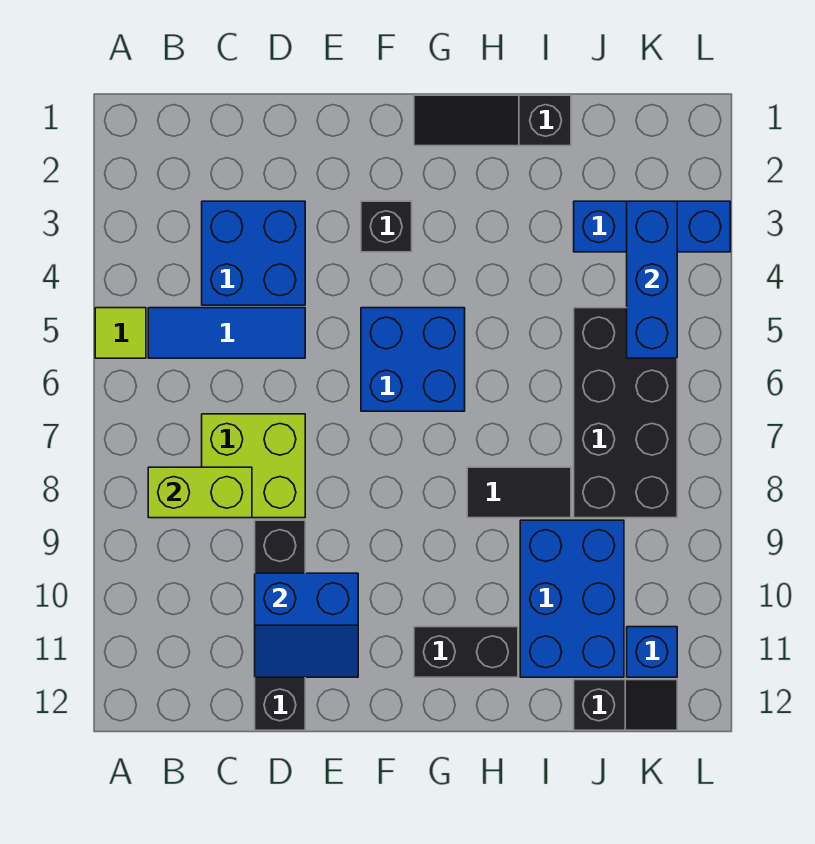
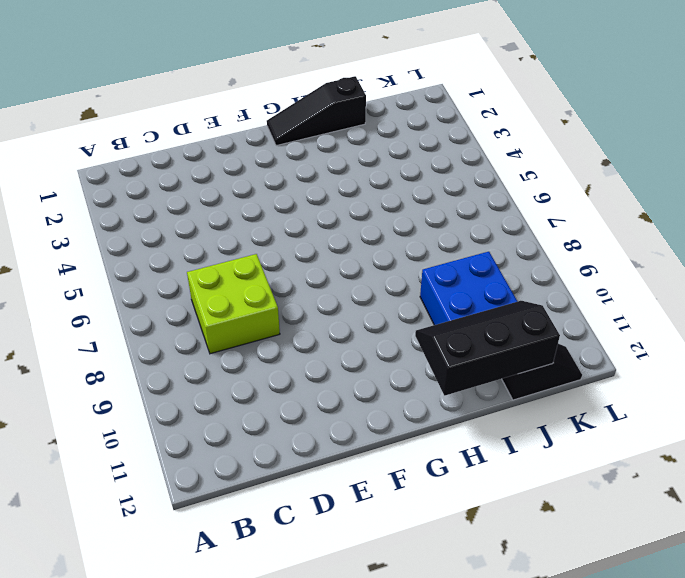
black 2x3 slope [415,301,560,396] -> none
none -> lime 1x1 tile [95,308,146,358]
none -> blue 1x3 tile [148,308,305,358]
none -> blue 2x2 brick [202,201,305,305]

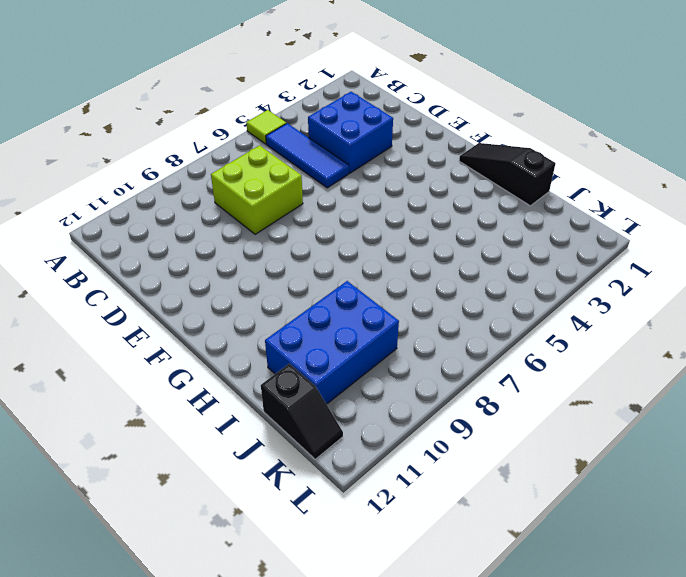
none -> black 1x4 brick [255,520,305,730]
none -> black 1x1 brick [361,201,412,252]
none -> blue 2x2 brick [361,308,465,411]

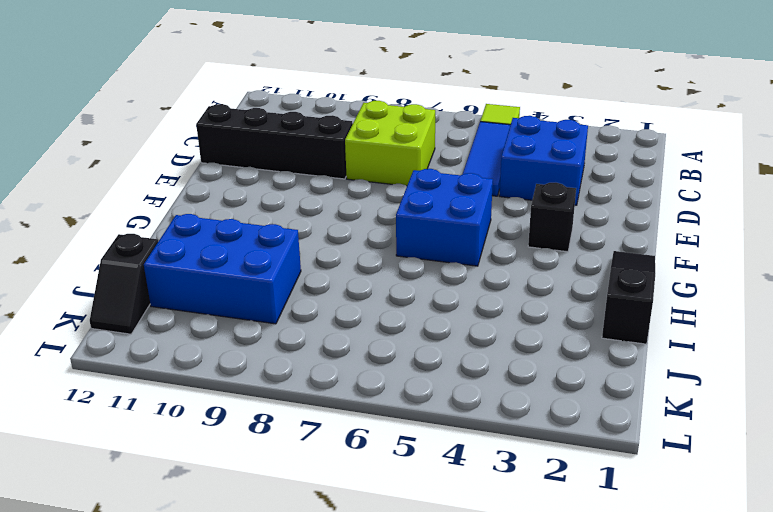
none -> black 1x2 brick [414,627,518,677]
none -> black 1x2 tile [467,467,571,518]
none -> blue 1x3 brick [574,201,730,252]

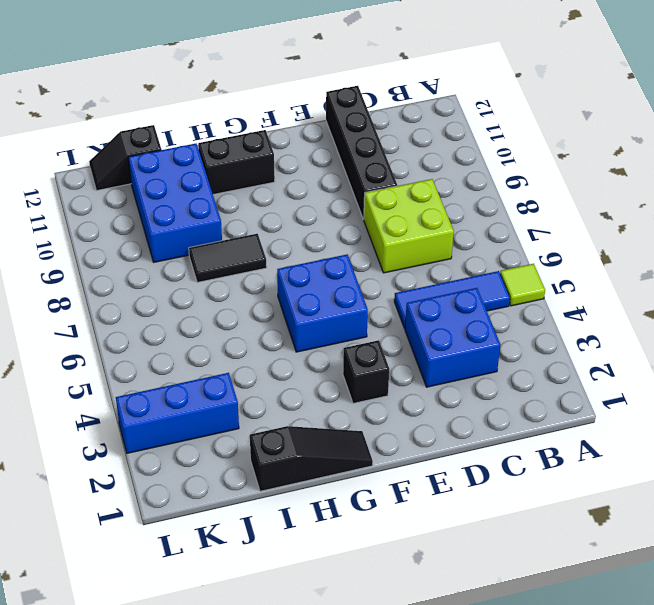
none -> black 2x4 brick [574,308,677,518]
none -> blue 1x1 brick [627,627,677,677]
none -> lime 1x2 brick [148,467,252,518]

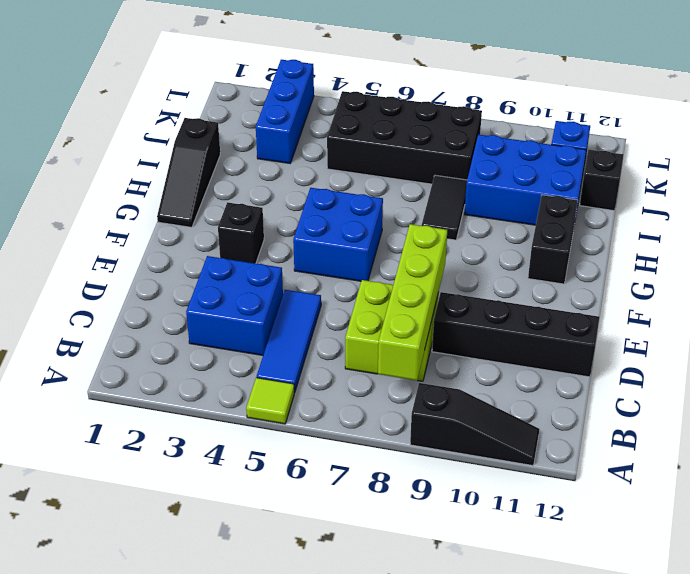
black 1x3 slope [410,383,540,466] -> none
lime 1x4 brick [378,224,447,380] -> lime 1x2 brick [148,467,252,518]
none -> blue 2x2 slope [255,573,358,677]
none -> blue 1x3 brick [627,201,677,358]

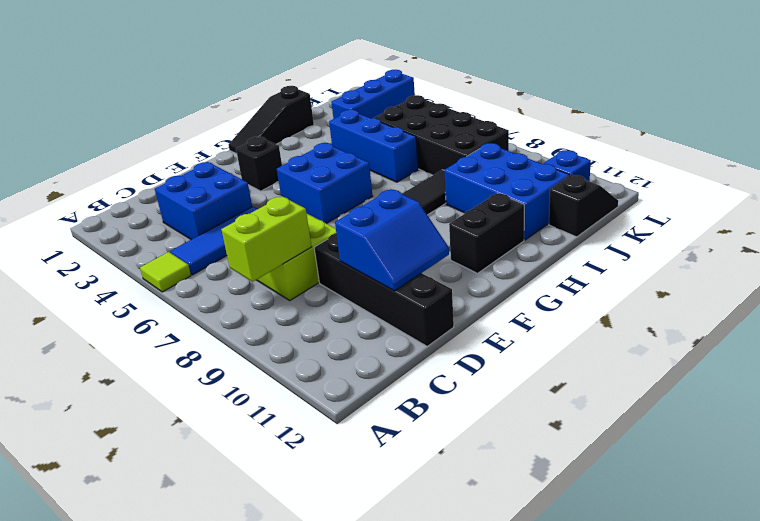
blue 1x3 brick [329,110,418,182] -> blue 1x3 brick moved to [627,201,677,358]

